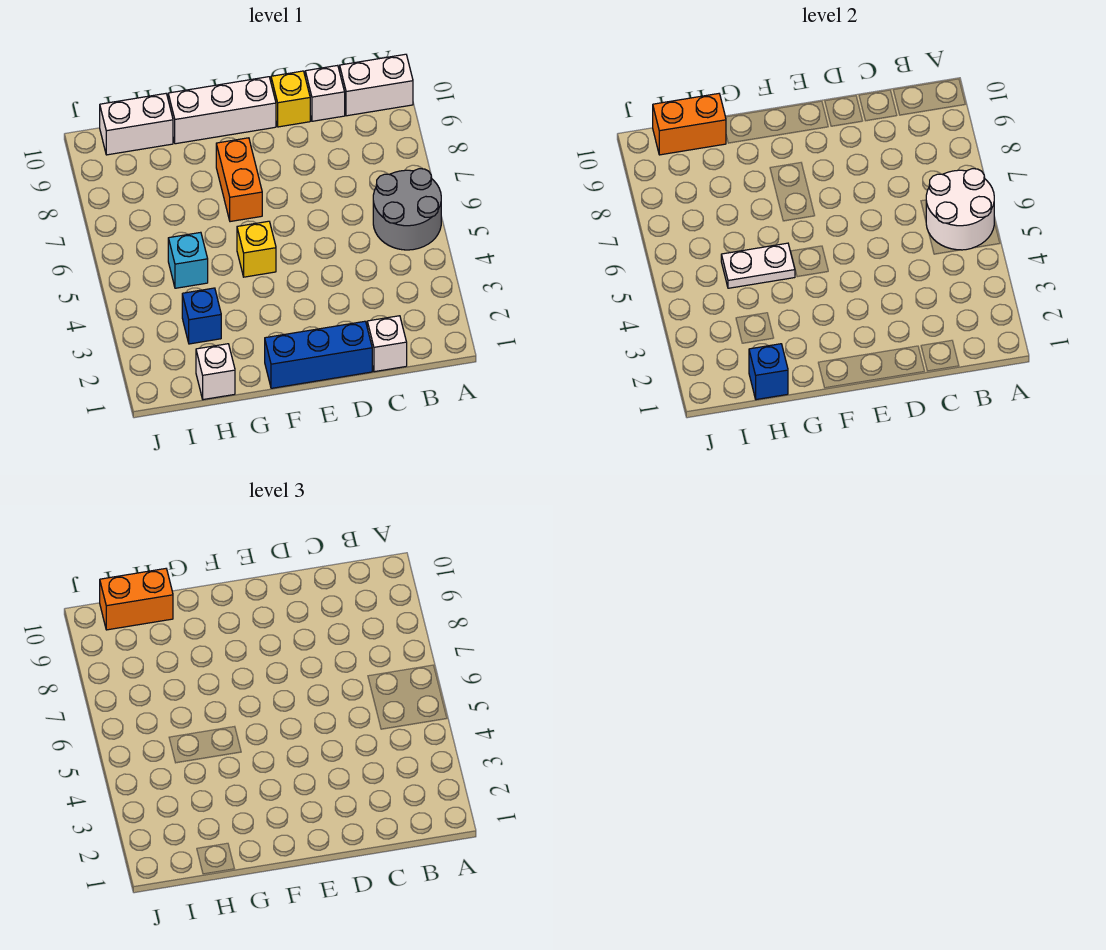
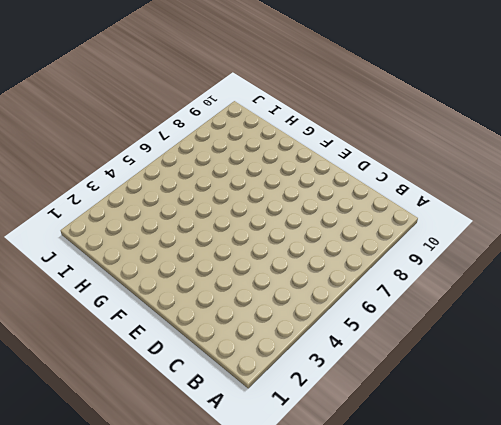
none -> grey 2x2 round brick [373,169,441,250]
none -> white 1x2 brick [340,54,413,116]
none -> white 1x1 brick [367,316,407,372]

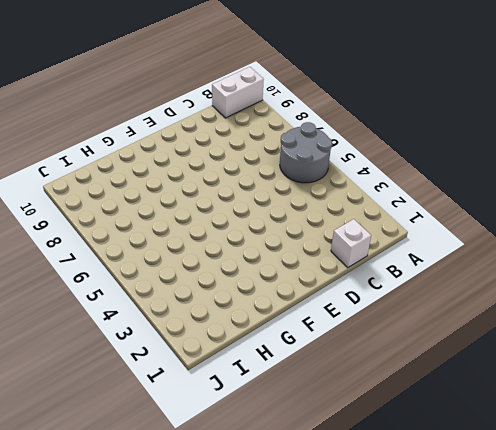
none -> white 1x1 brick [305,65,345,121]
none -> blue 1x3 brick [265,321,372,388]
none -> yellow 1x1 brick [271,71,310,127]

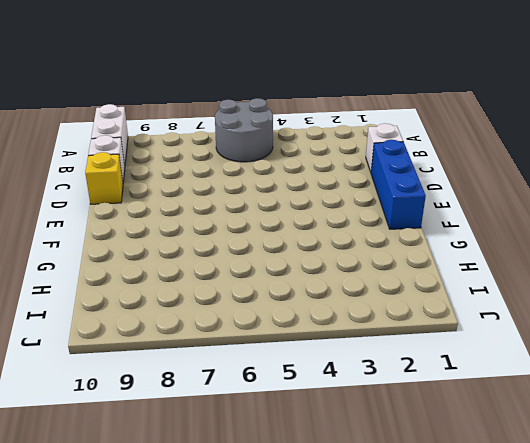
none -> white 1x3 brick [168,77,276,144]
none -> yellow 1x1 brick [237,221,276,277]
none -> orange 1x2 brick [216,138,262,222]

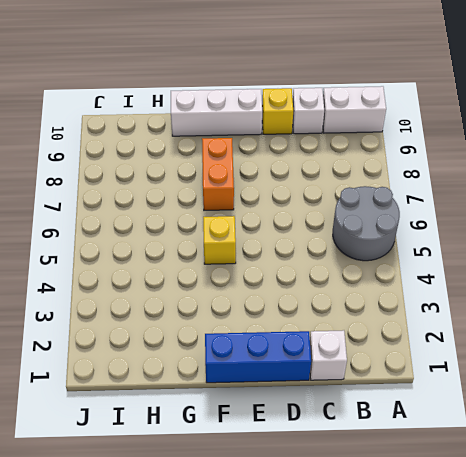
none -> white 1x1 brick [196,344,235,400]
none -> blue 1x1 brick [182,288,221,344]
none -> cyan 1x1 brick [168,232,208,288]

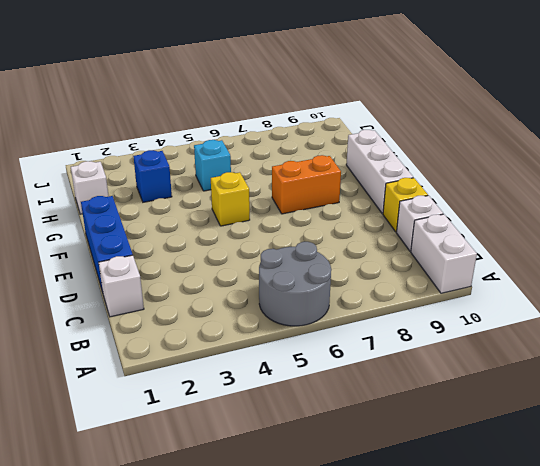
none -> white 1x2 brick [100,94,173,155]
none -> white 2x2 round brick [926,169,994,250]
none -> white 1x2 plate [721,243,795,288]

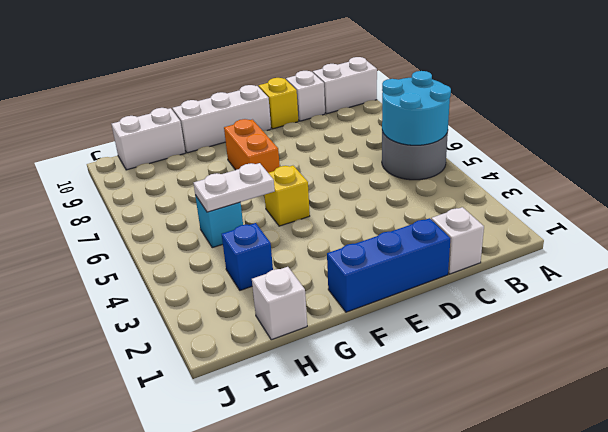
cyan 2x2 round brick [382,71,451,145] -> white 2x2 round brick [926,169,994,250]
none -> blue 1x1 brick [749,344,788,400]
none -> orange 1x2 brick [653,94,726,155]
none -> orange 1x2 brick [100,569,173,630]

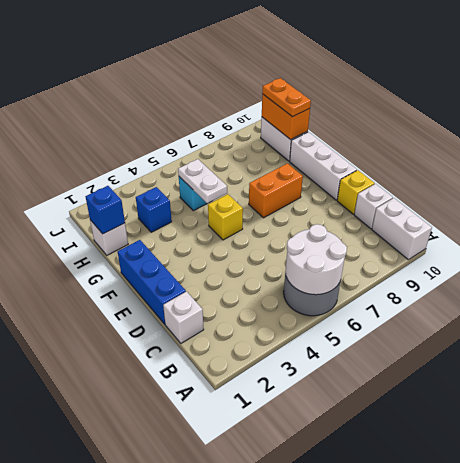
orange 1x2 plate [262,78,311,117] -> orange 1x2 brick [100,569,173,630]

